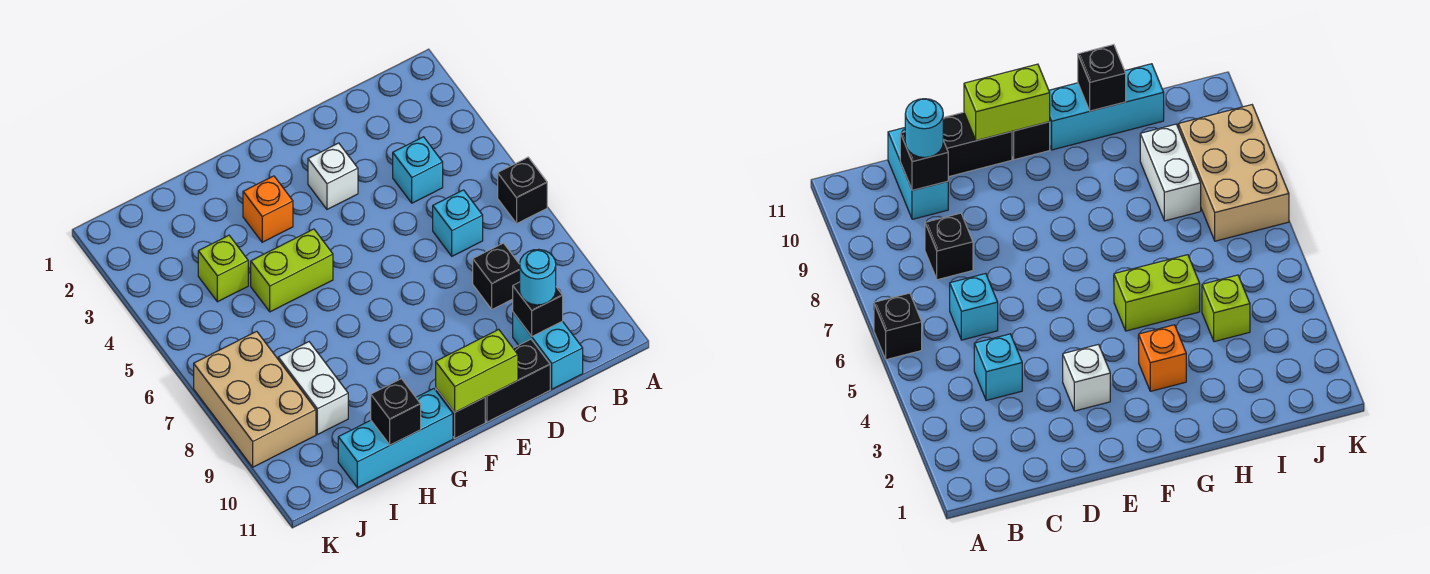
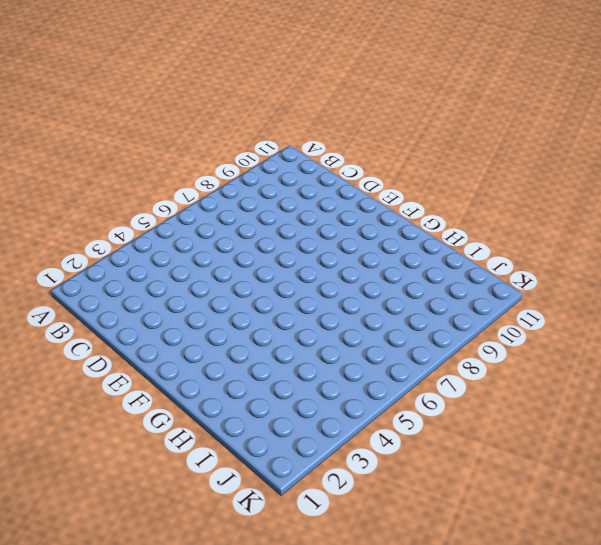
none -> black 1x1 brick [498,157,547,223]
none -> cyan 1x1 brick [393,137,443,203]
none -> cyan 1x1 brick [433,190,483,256]

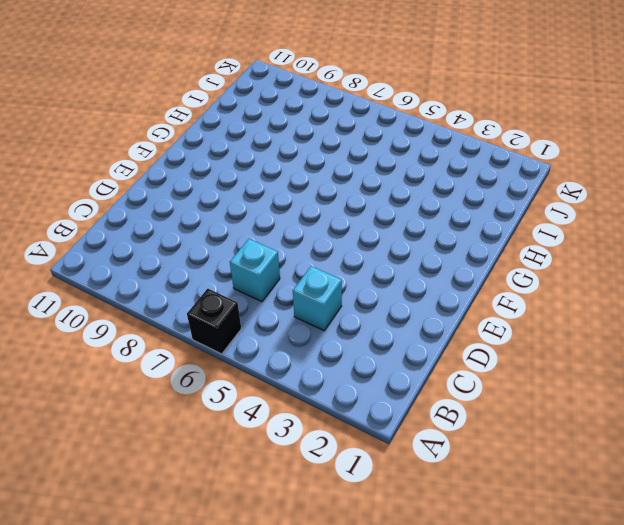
none -> black 1x1 brick [473,243,520,309]
none -> cyan 1x2 brick [513,313,583,389]
none -> black 1x2 brick [485,339,550,422]

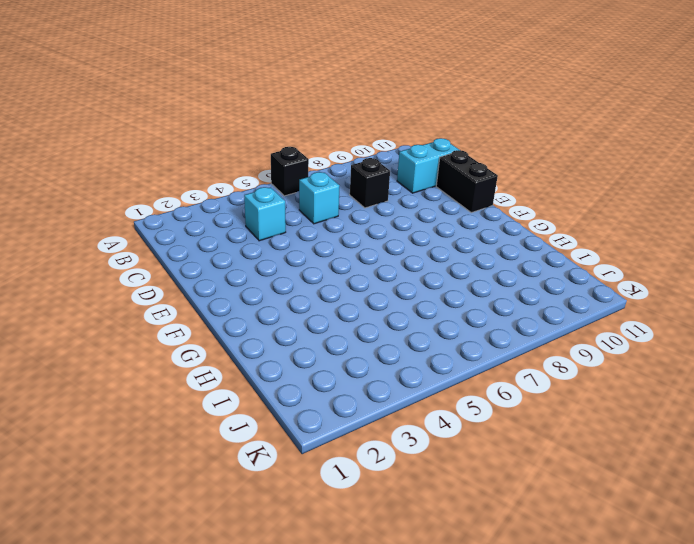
none -> white 1x1 brick [308,143,358,209]
none -> black 1x1 brick [436,389,485,438]
none -> orange 1x1 brick [243,176,293,242]

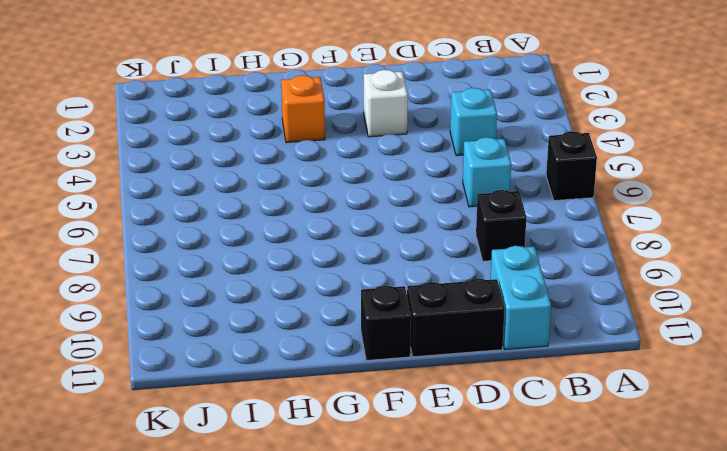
none -> lime 1x2 brick [251,229,333,312]
none -> cyan 1x3 brick [338,389,453,488]
none -> lime 1x1 brick [198,235,248,302]

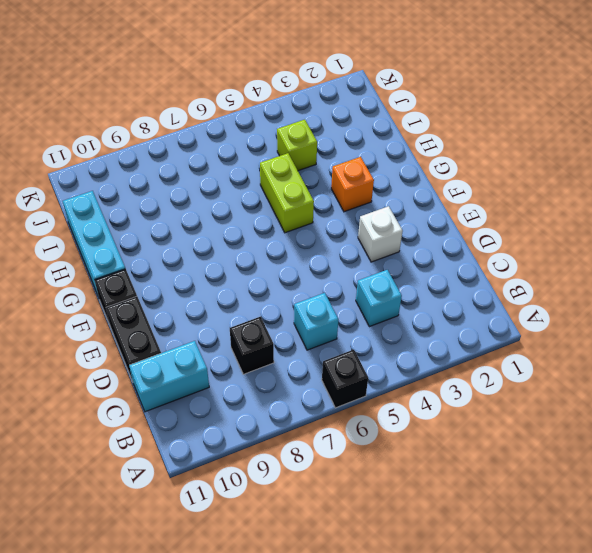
none -> white 1x2 brick [278,342,348,435]
none -> tan 2x3 brick [194,331,316,467]
none -> black 1x1 brick [513,282,563,336]

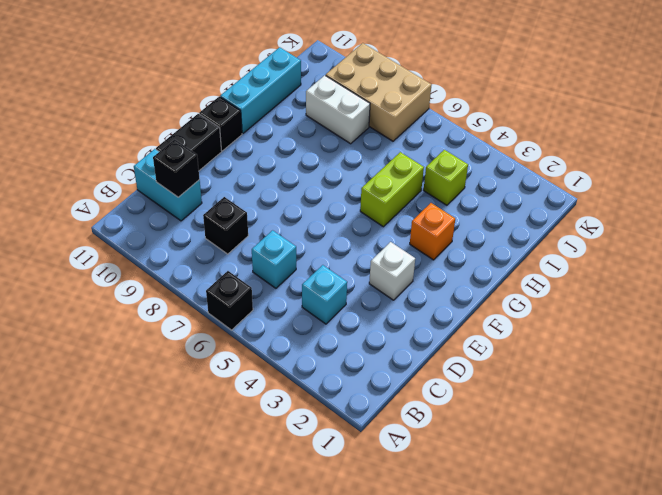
none -> lime 1x2 brick [436,329,518,412]
none -> black 1x1 brick [371,379,421,445]
none -> cyan 1x1 round brick [520,249,556,305]

